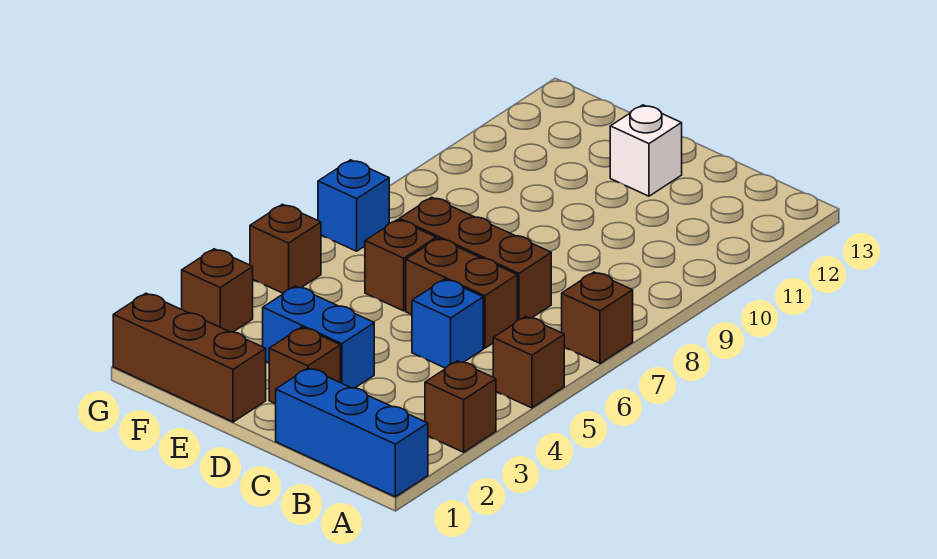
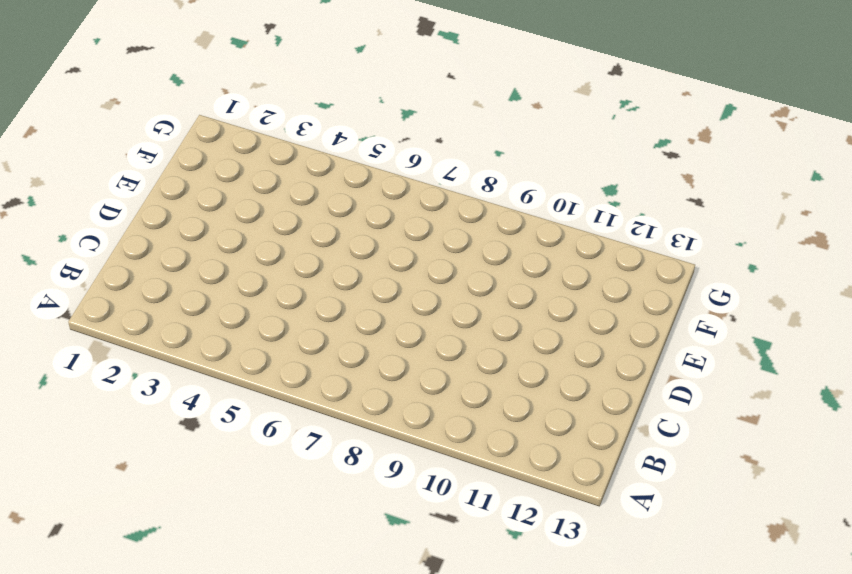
none -> blue 1x3 brick [276,368,428,497]
none -> brown 1x1 brick [425,361,496,452]
none -> brown 1x1 brick [493,317,564,408]

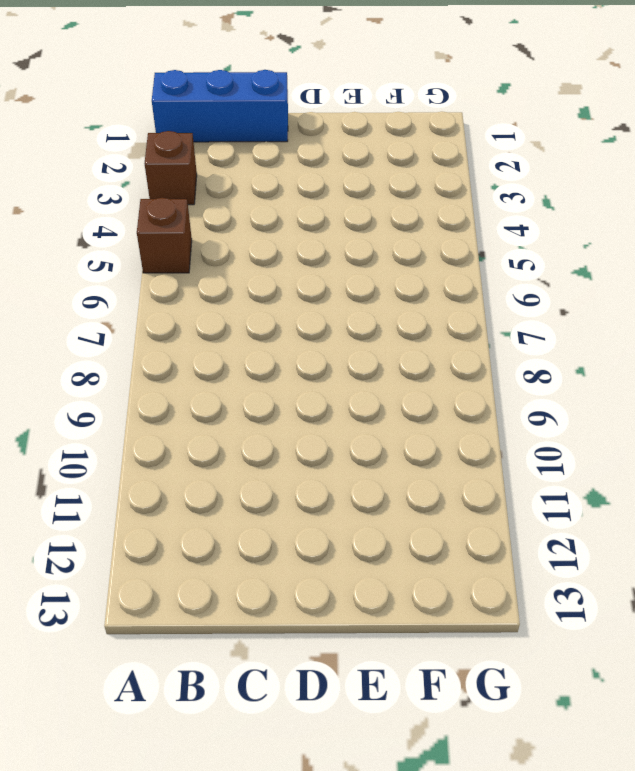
none -> brown 1x1 brick [562,272,633,363]
none -> blue 1x1 brick [412,279,483,368]
none -> brown 1x2 brick [406,238,517,348]

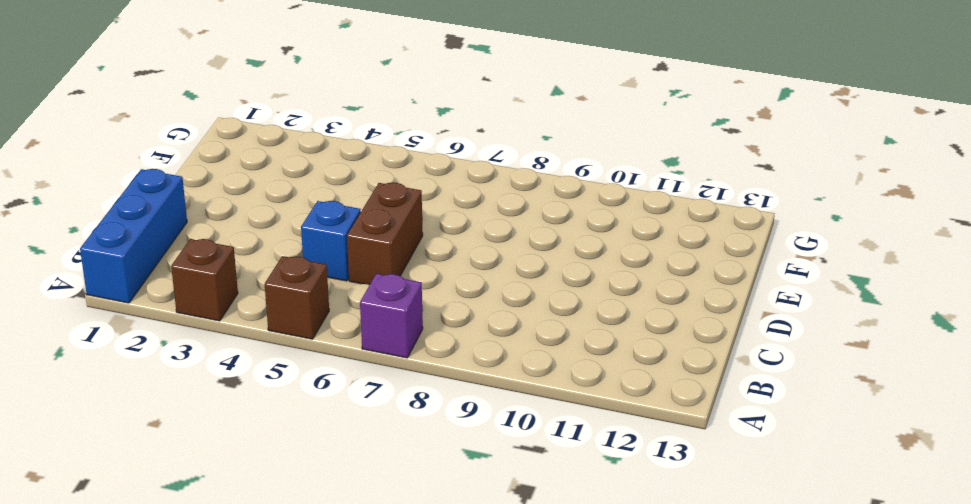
purple 1x1 brick [360,274,423,358] -> brown 1x1 brick [562,272,633,363]
none -> brown 1x3 brick [399,197,551,320]
none -> brown 1x1 brick [269,327,340,404]
none -> blue 1x2 brick [263,286,374,388]

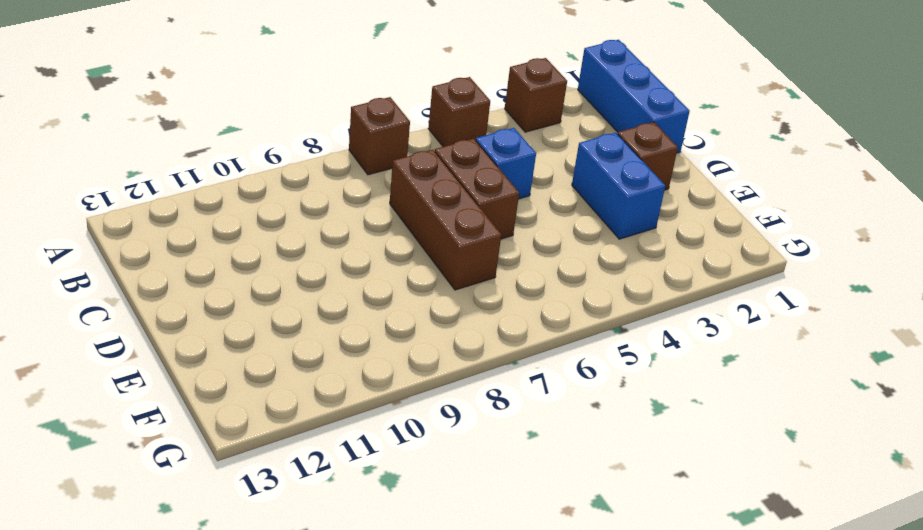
none -> white 1x1 brick [610,105,682,196]
none -> brown 1x3 brick [113,293,266,422]
none -> brown 1x1 brick [365,220,436,311]

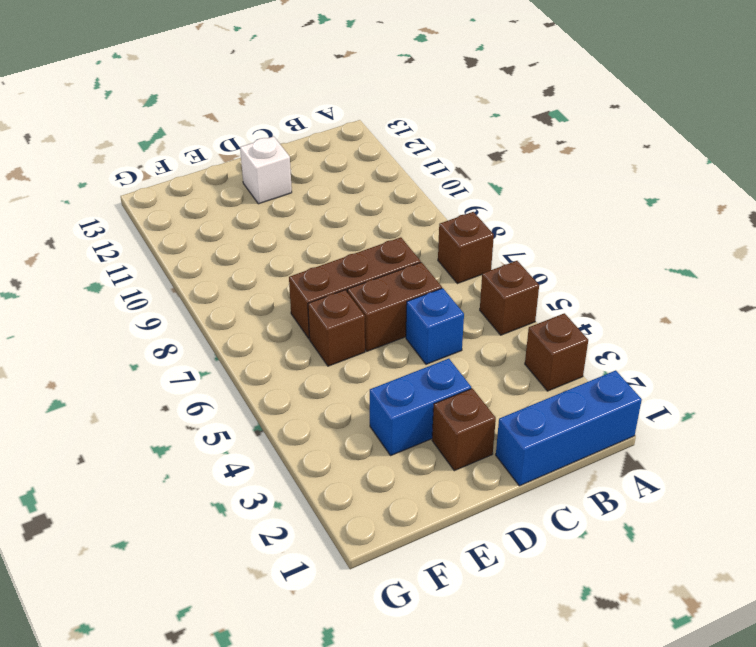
none -> brown 1x3 brick [113,293,266,422]
none -> brown 1x1 brick [182,249,253,332]
none -> brown 1x1 brick [250,204,321,293]

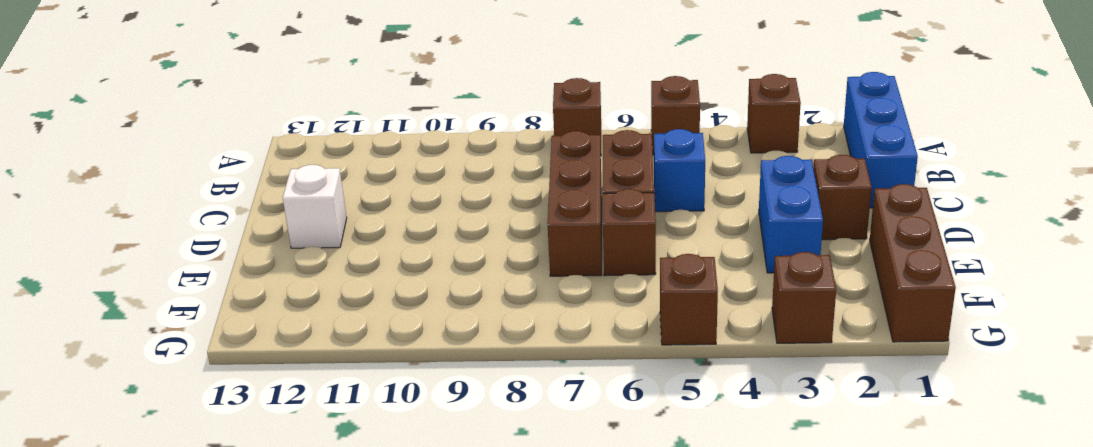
none -> blue 1x1 brick [318,160,389,251]

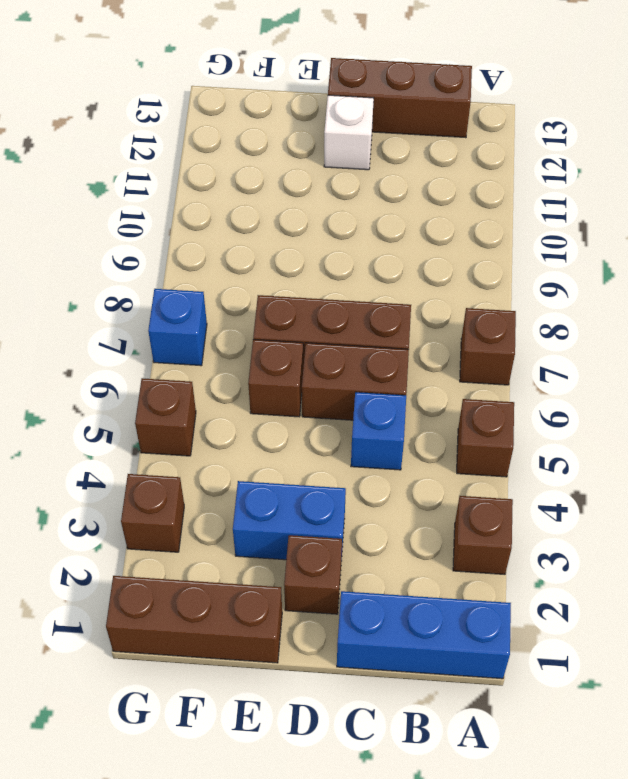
brown 1x3 brick [328,58,472,138] -> none

